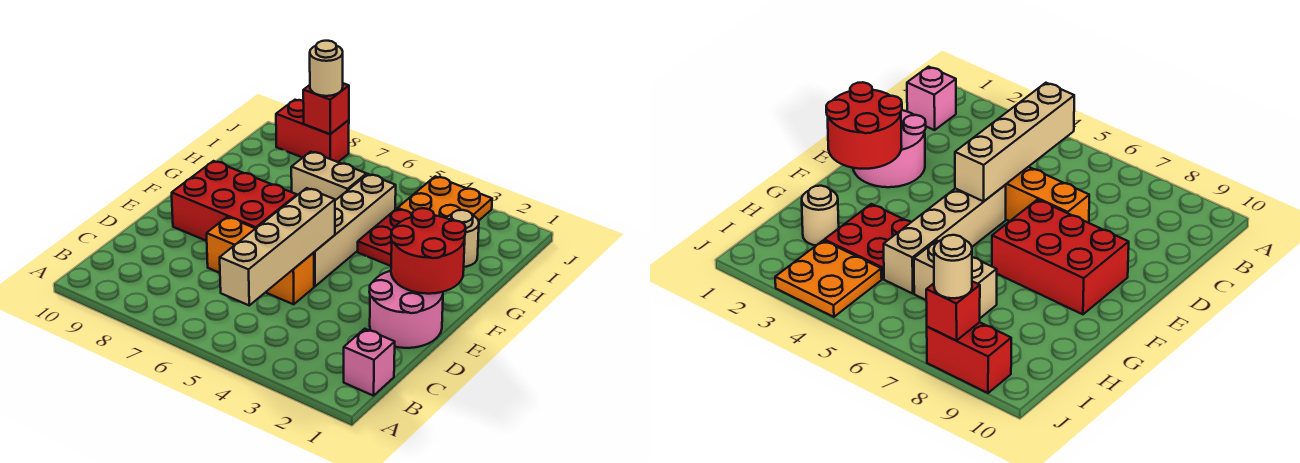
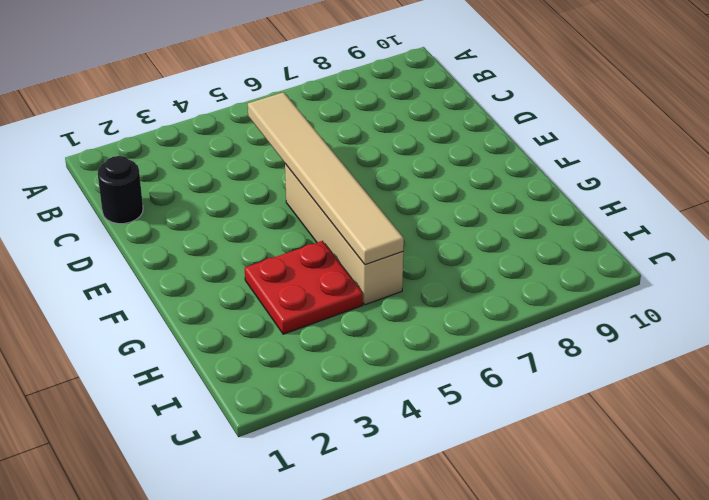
black 1x1 round brick [98,156,143,224] -> none
tan 1x6 tile [248,92,404,265] -> tan 1x4 brick [220,188,335,305]
none -> pink 1x1 brick [344,329,395,396]
none -> pink 2x2 round brick [369,271,443,348]
none -> orange 1x3 brick [207,217,314,304]

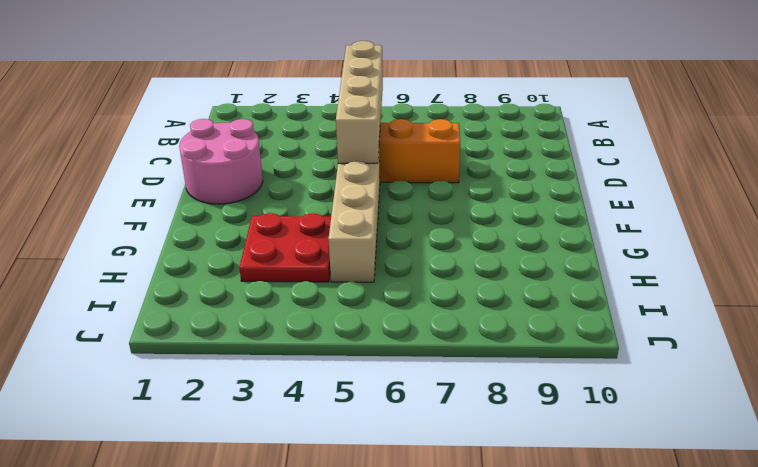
none -> pink 1x1 brick [344,329,395,396]
none -> red 2x3 brick [172,161,297,241]
none -> tan 1x1 round brick [447,210,479,267]

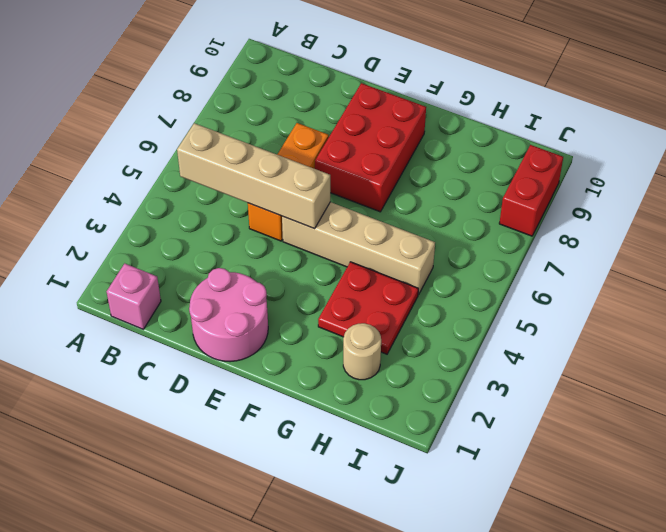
none -> tan 1x2 brick [291,152,367,200]
none -> orange 2x2 plate [398,176,492,221]
none -> red 2x2 round brick [391,208,466,294]

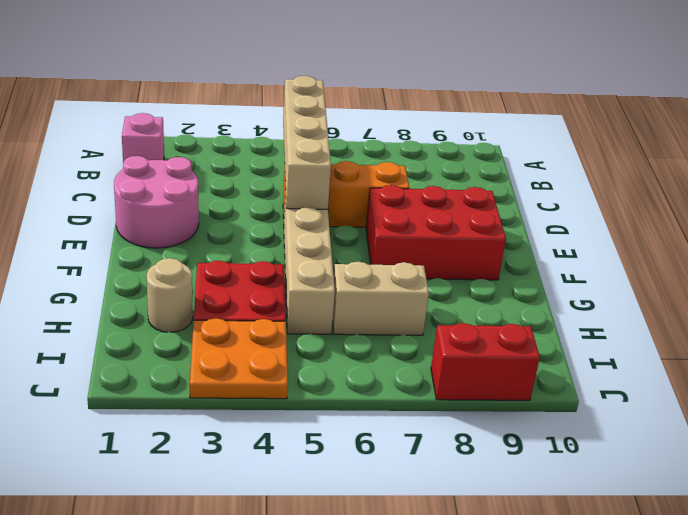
none -> red 2x2 round brick [391,208,466,294]
none -> red 1x1 brick [303,83,349,134]
none -> tan 1x1 round brick [310,41,343,96]

